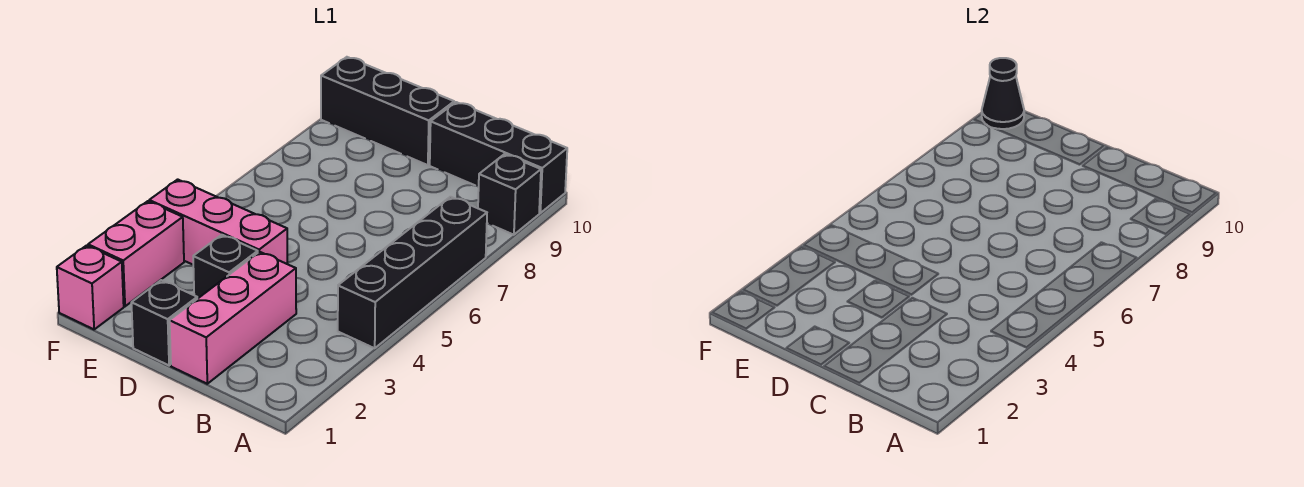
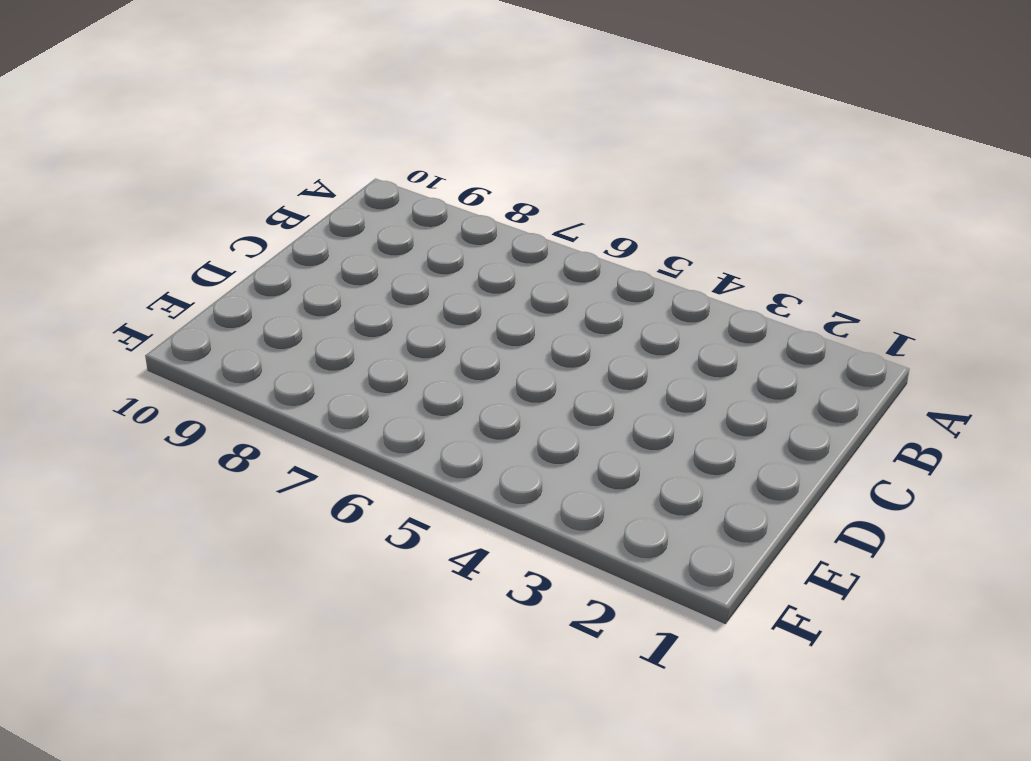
none -> black 1x4 brick [338,197,487,348]
none -> black 1x1 brick [478,154,541,235]

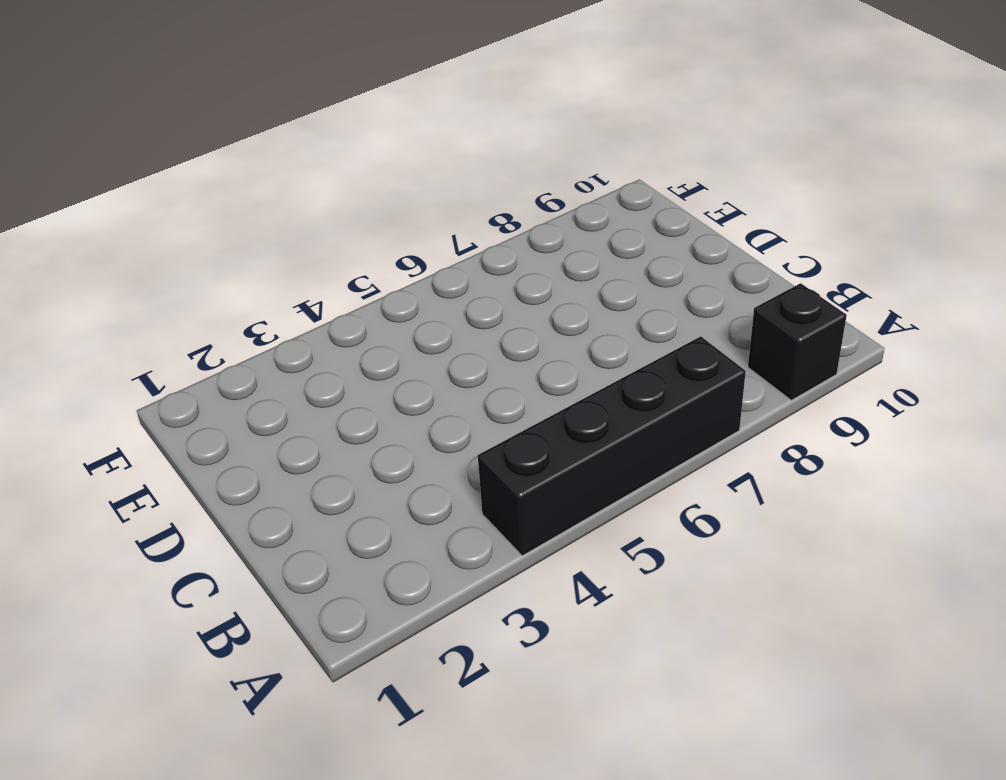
none -> black 1x3 brick [430,102,567,213]
none -> pink 1x3 brick [170,252,296,384]

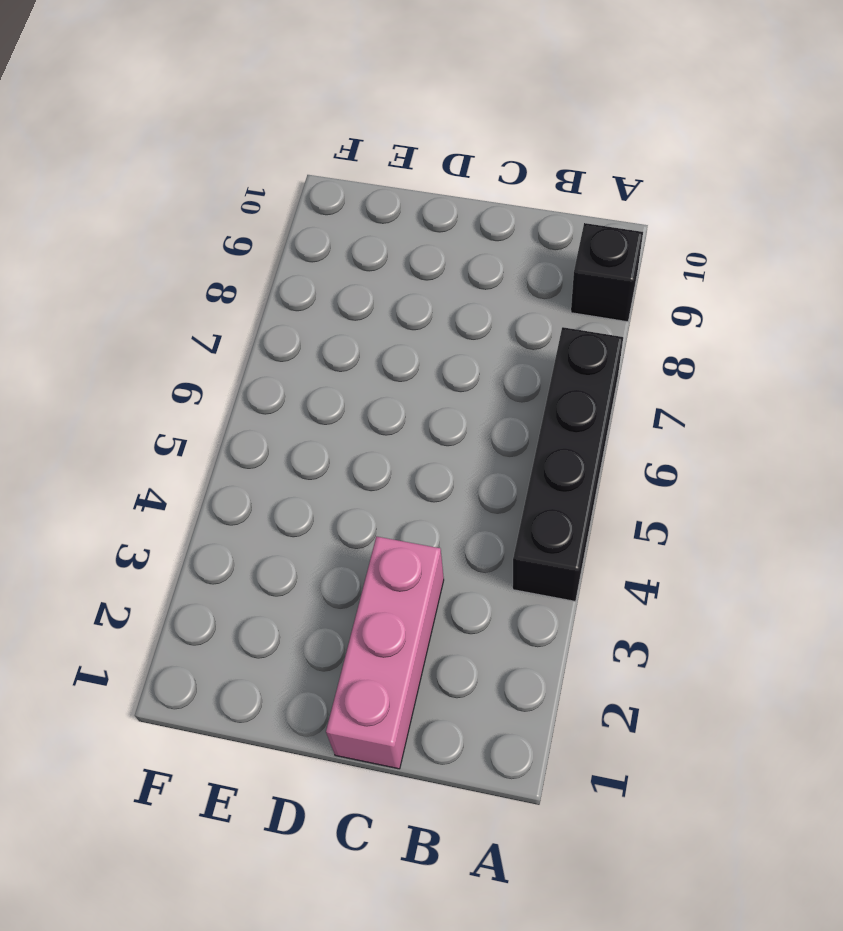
none -> black 1x3 brick [430,102,567,213]
none -> black 1x1 brick [131,280,197,365]

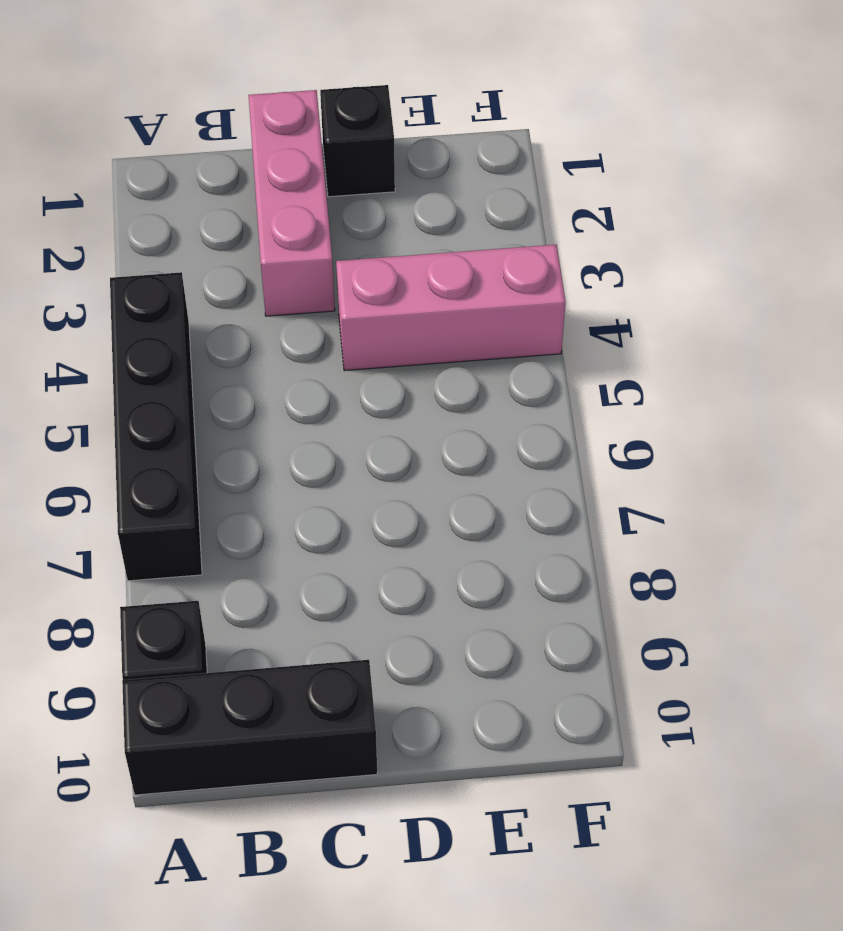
none -> black 1x1 brick [193,235,258,299]
none -> black 1x3 brick [321,57,454,165]

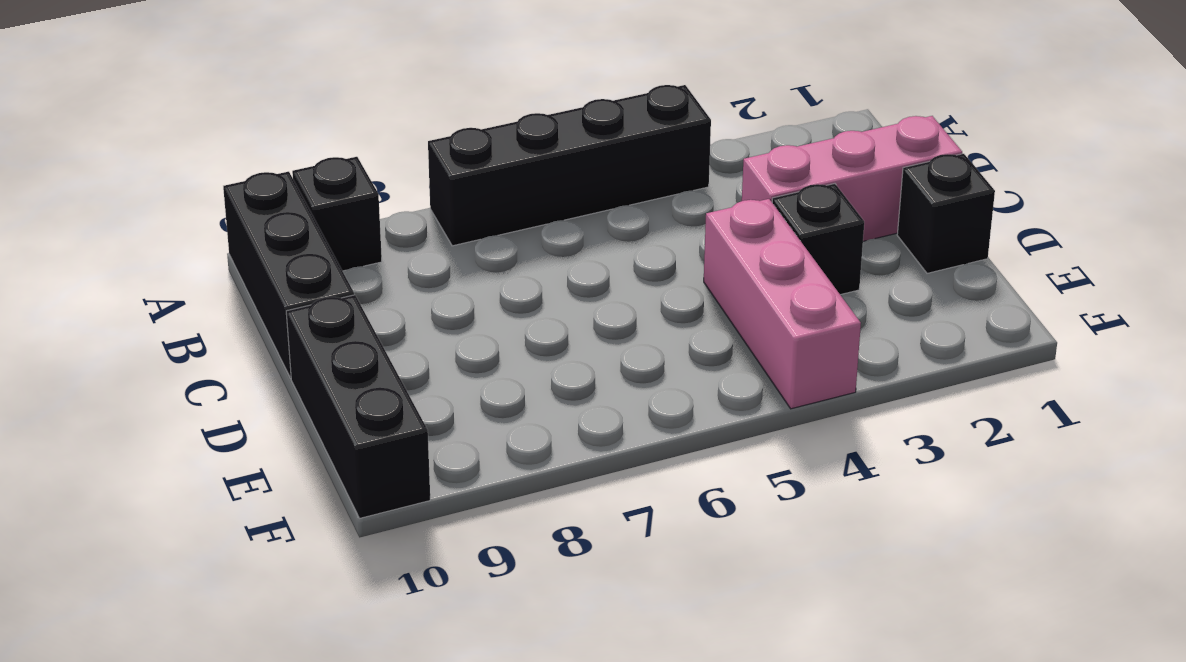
none -> pink 1x1 brick [57,245,124,329]
none -> pink 1x2 brick [88,201,184,306]

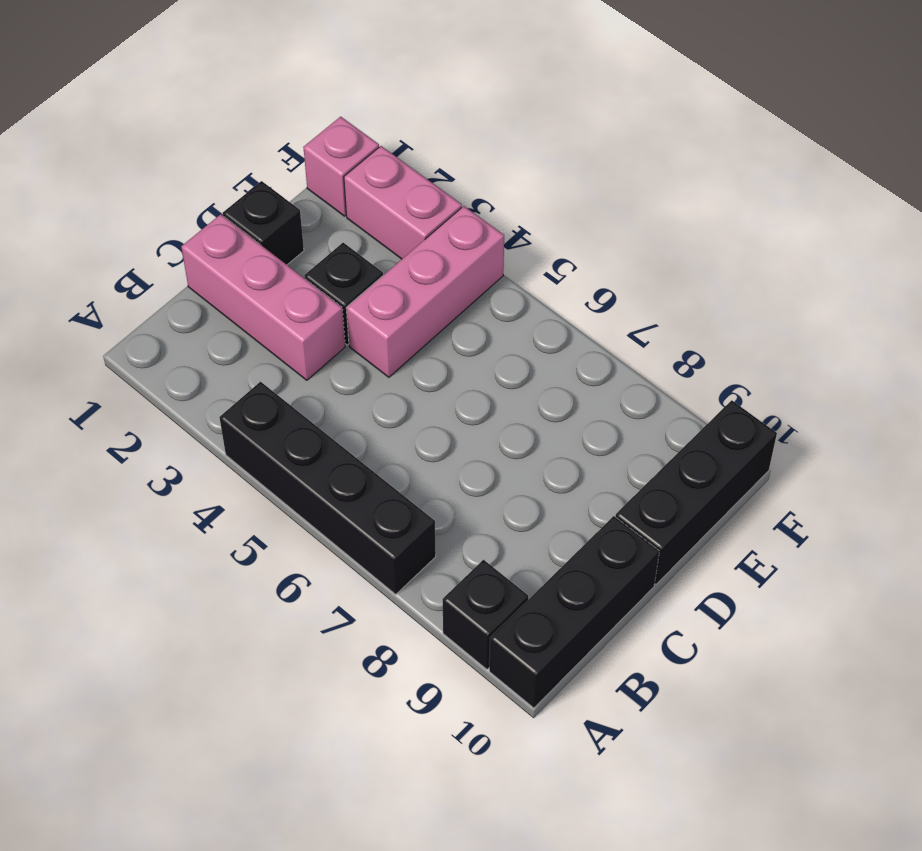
none -> black 1x1 cone [982,58,1024,129]

